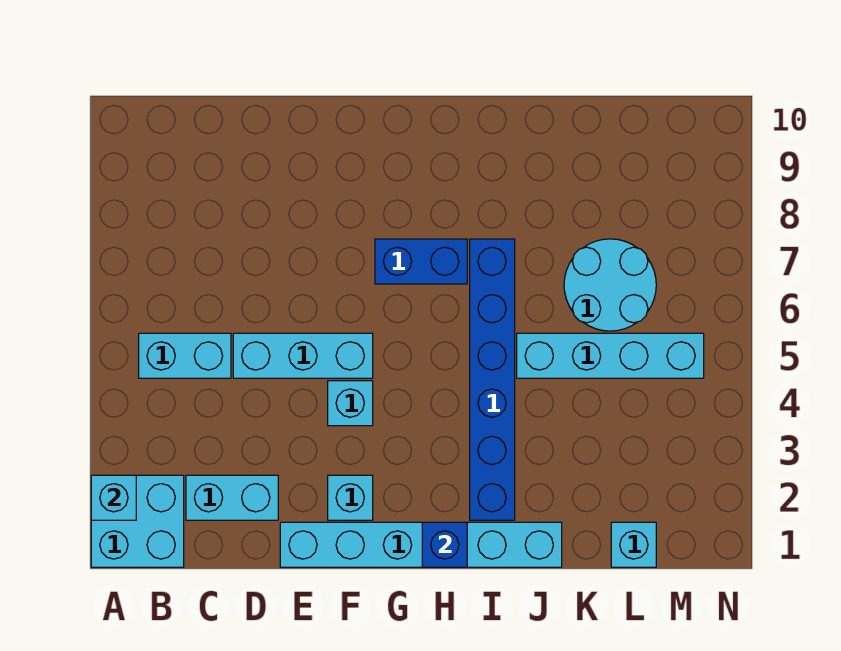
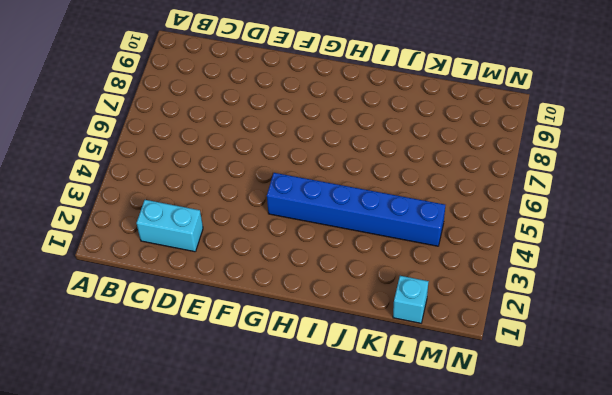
blue 1x6 brick [267,173,445,246] -> blue 1x6 brick turned to [470,239,515,520]
none -> cyan 2x2 brick [91,475,184,567]
none -> cyan 1x2 brick [139,333,231,378]
none -> cyan 1x3 brick [233,333,373,378]

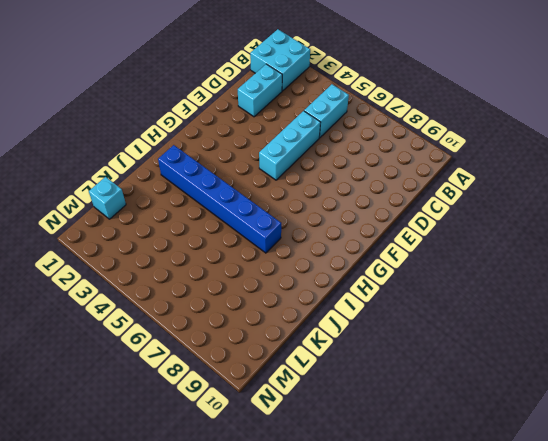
none -> cyan 1x6 brick [280,522,562,567]
none -> cyan 1x1 brick [328,475,373,520]
none -> cyan 1x1 brick [328,381,373,426]

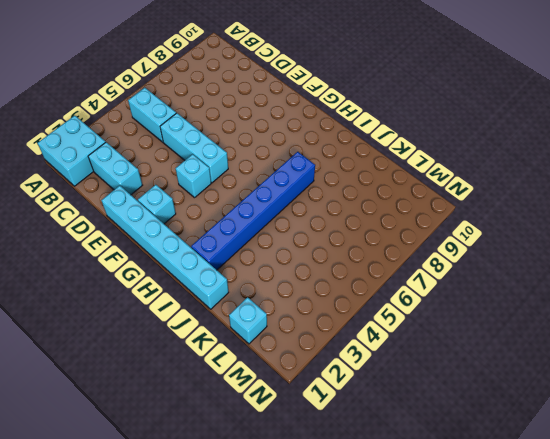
none -> blue 1x2 brick [375,239,467,284]
none -> cyan 1x4 brick [517,333,704,378]
none -> cyan 2x2 round brick [564,239,656,331]

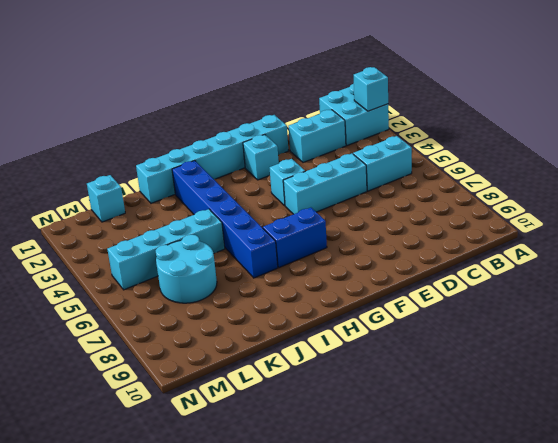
none -> blue 1x1 brick [422,522,467,567]

